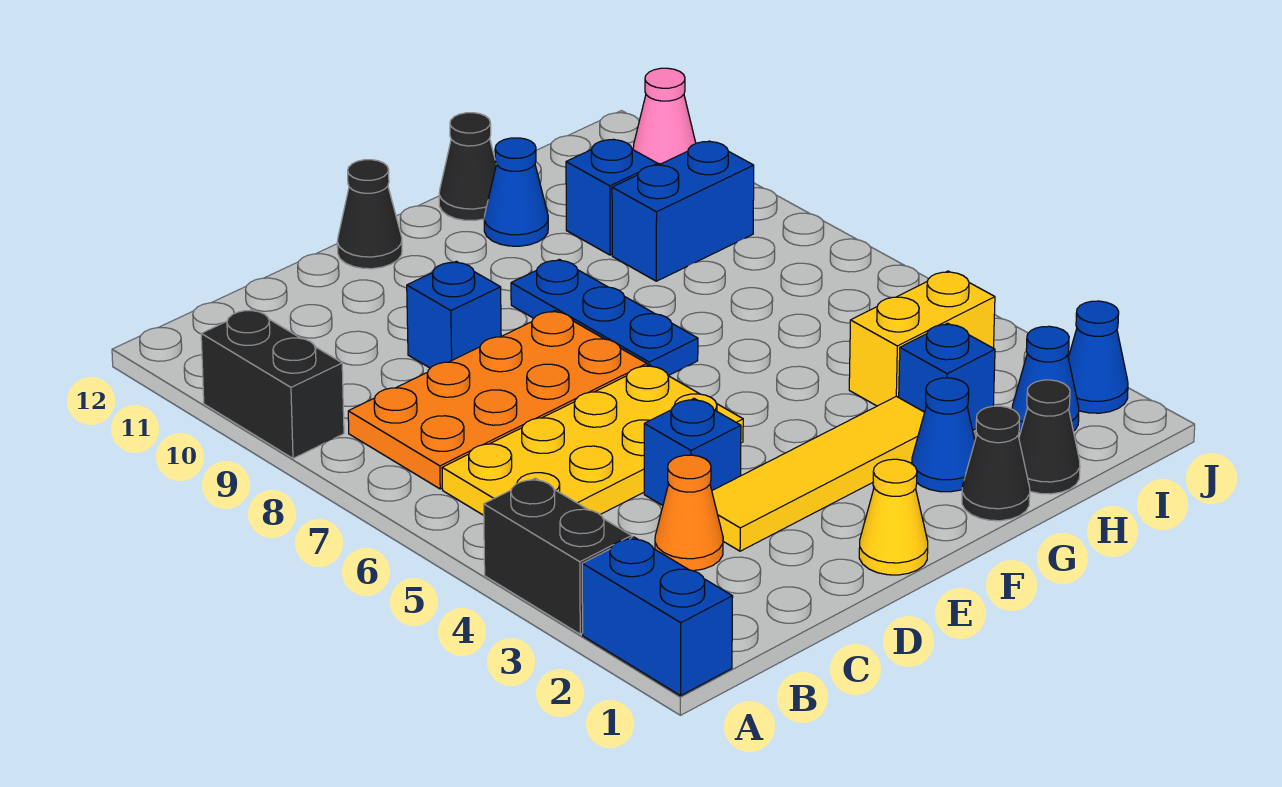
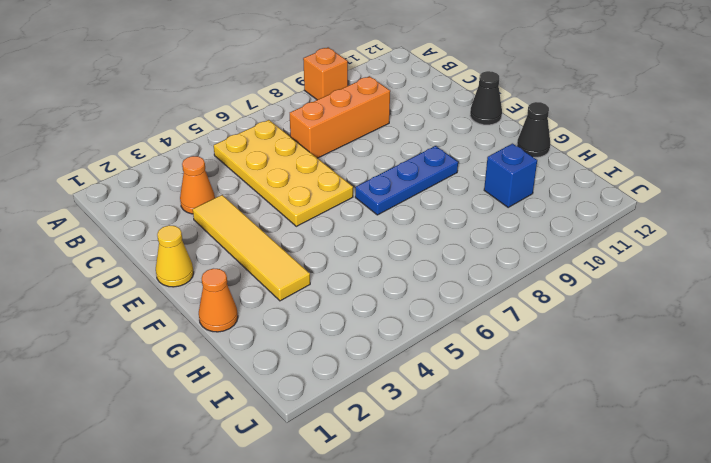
orange 1x1 brick [303,47,348,100] -> black 1x2 brick [201,309,344,458]
orange 1x3 brick [290,76,390,158] -> orange 2x4 plate [348,311,647,489]
orange 1x1 cone [199,269,238,332] -> black 1x1 cone [962,406,1030,521]
none -> blue 1x2 brick [582,537,733,696]
none -> black 1x2 brick [484,478,632,634]
none -> blue 1x1 brick [644,399,741,506]

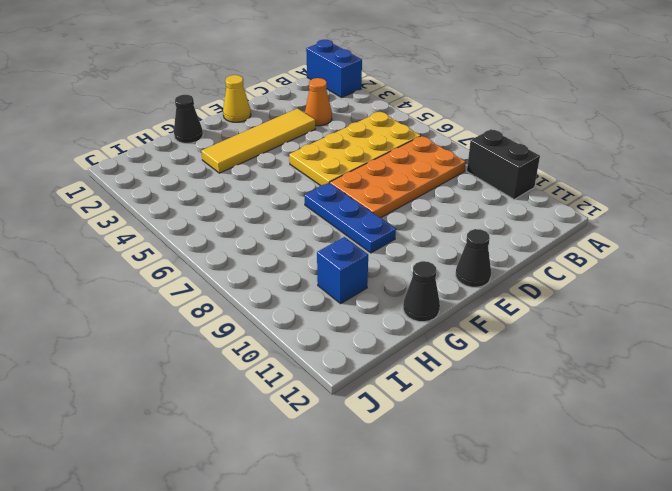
none -> black 1x2 brick [484,478,632,634]
none -> blue 1x1 brick [644,399,741,506]
none -> blue 1x1 brick [407,261,501,368]

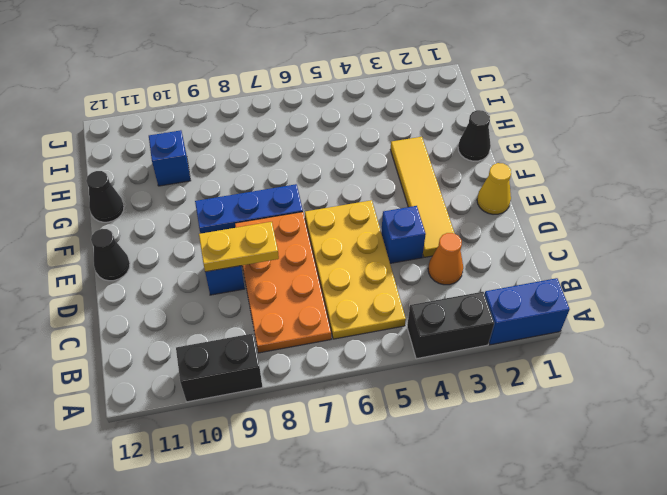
yellow 1x2 plate [199,222,279,272] -> none
none -> blue 1x1 cone [912,378,975,492]
none -> blue 1x1 cone [484,138,548,246]
none -> black 1x1 cone [1019,380,1080,494]

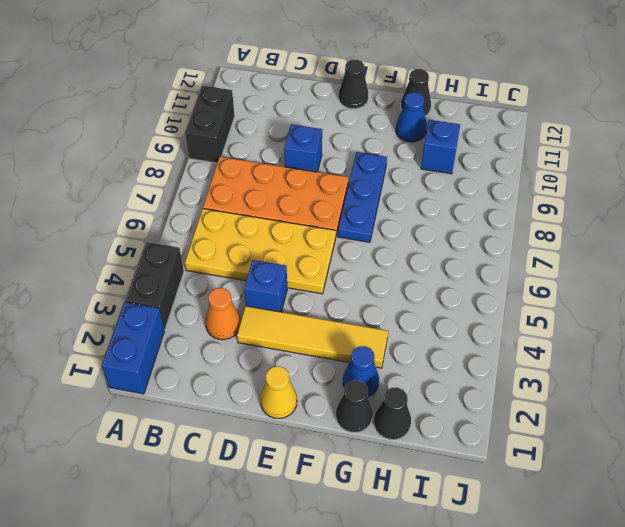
none -> blue 1x1 brick [899,323,995,430]
none -> yellow 1x2 brick [849,271,995,406]
none -> blue 1x2 brick [612,141,754,281]

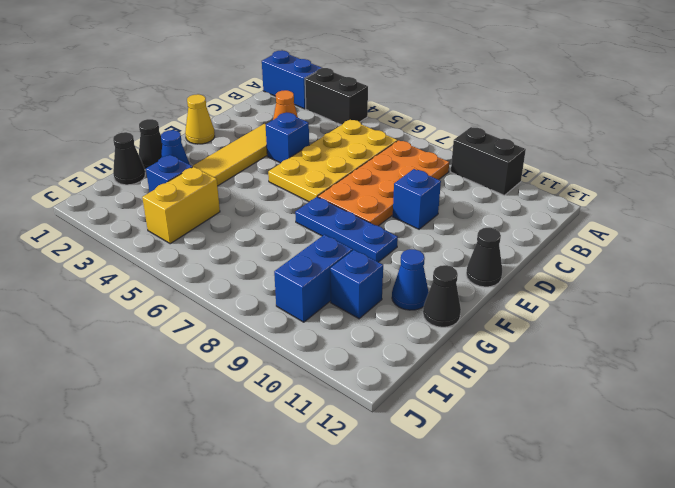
none -> blue 1x1 cone [1012,326,1079,432]
none -> blue 1x1 cone [1068,301,1128,413]
none -> pink 1x1 cone [633,68,696,165]

